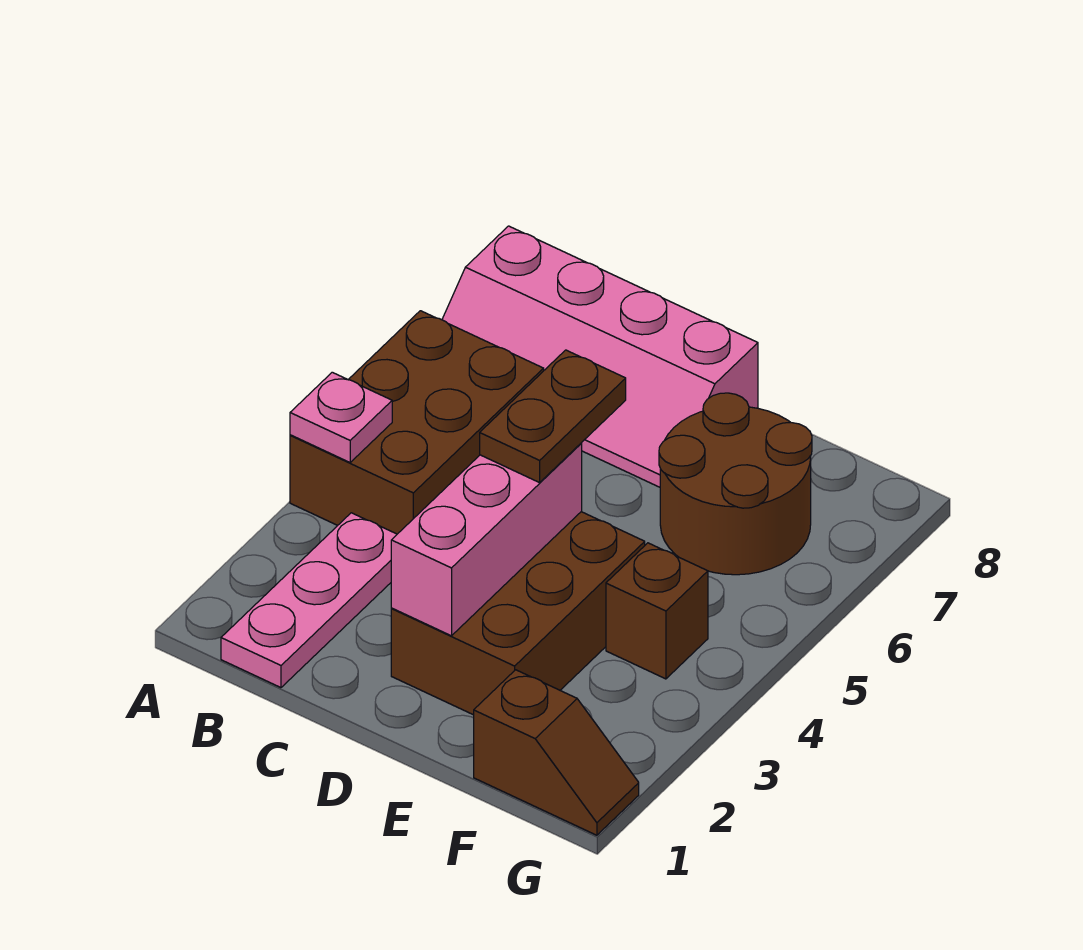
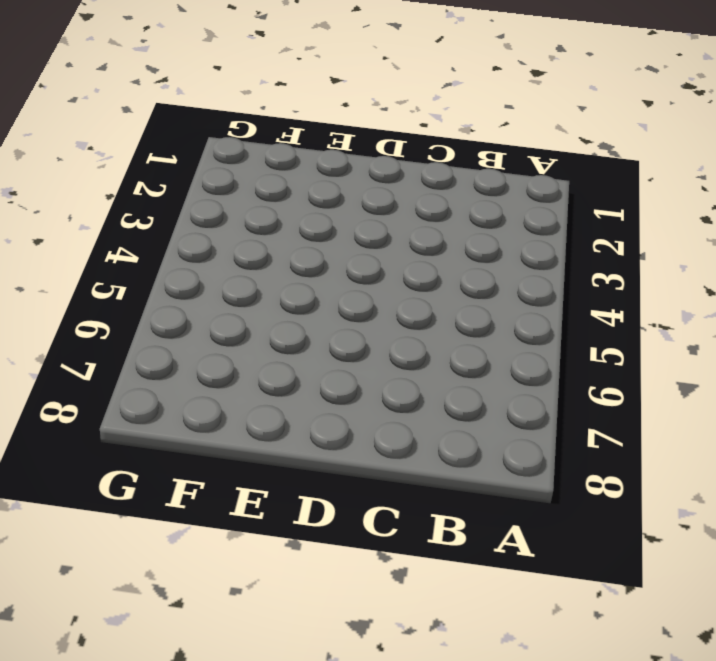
none -> brown 2x3 brick [290,311,544,534]
none -> pink 2x4 slope [442,226,758,487]

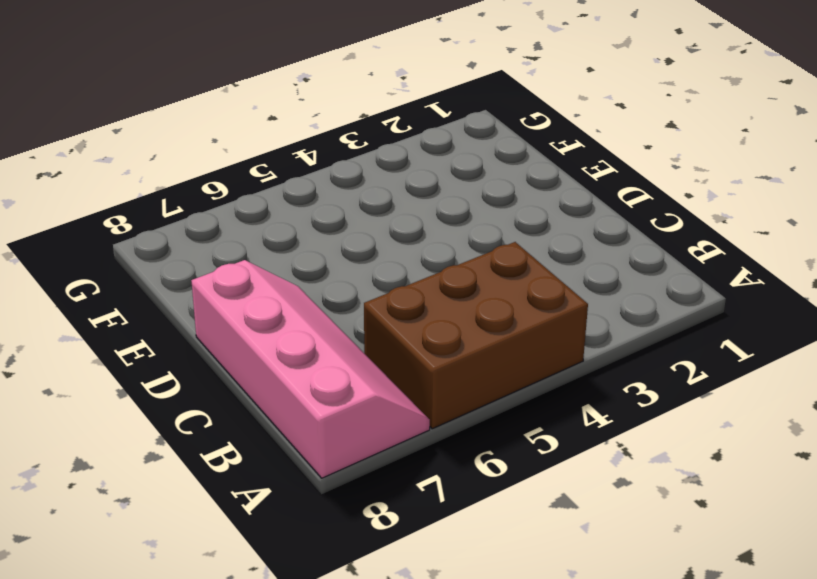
none -> pink 1x3 plate [221,513,397,688]
none -> brown 2x3 brick [391,512,645,715]

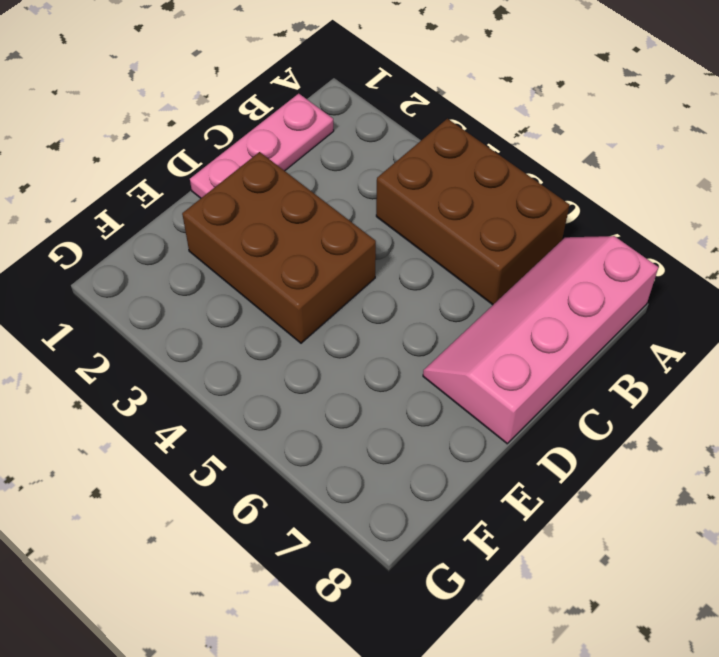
pink 1x3 plate [190,94,334,198] -> pink 1x3 plate turned to [221,513,397,688]
none -> brown 2x2 round brick [659,393,812,575]
none -> brown 1x2 slope [474,670,639,835]

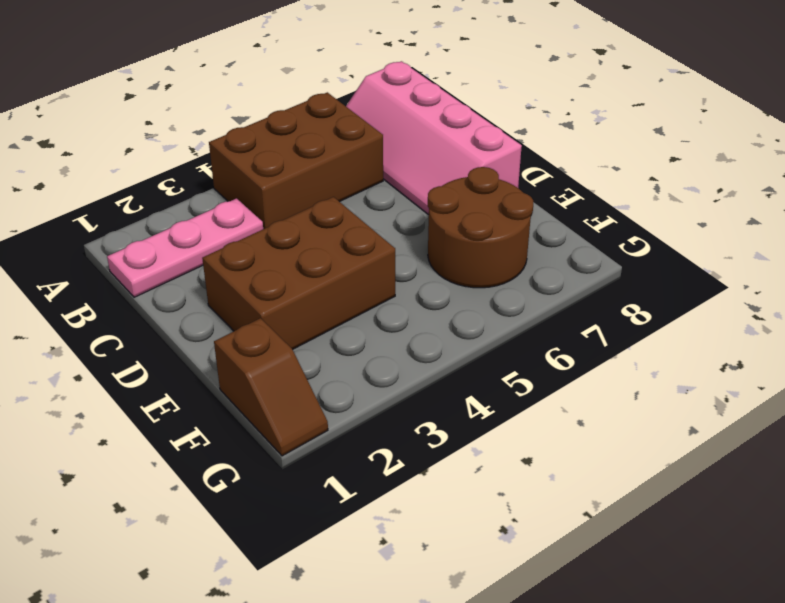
none -> brown 1x1 brick [606,543,708,679]
none -> pink 1x1 plate [290,372,392,462]

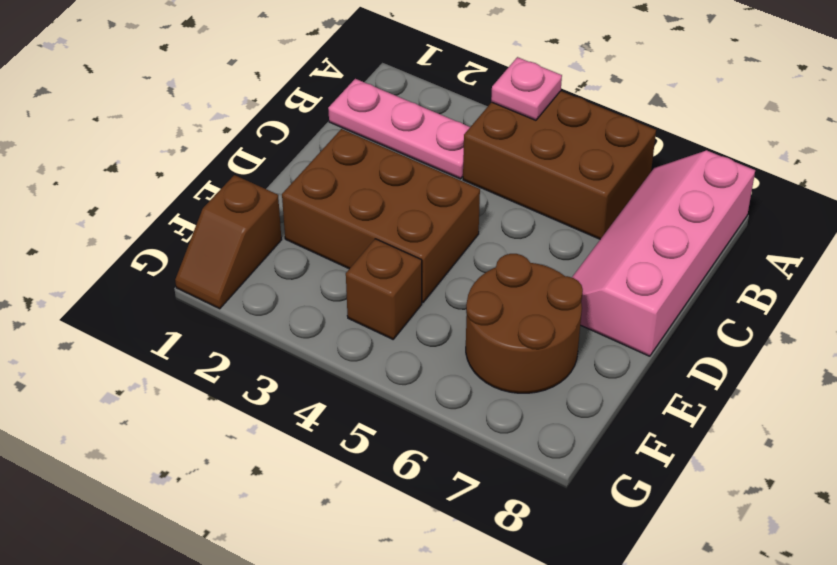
none -> pink 1x3 brick [391,443,582,636]
none -> brown 1x2 plate [480,350,626,483]

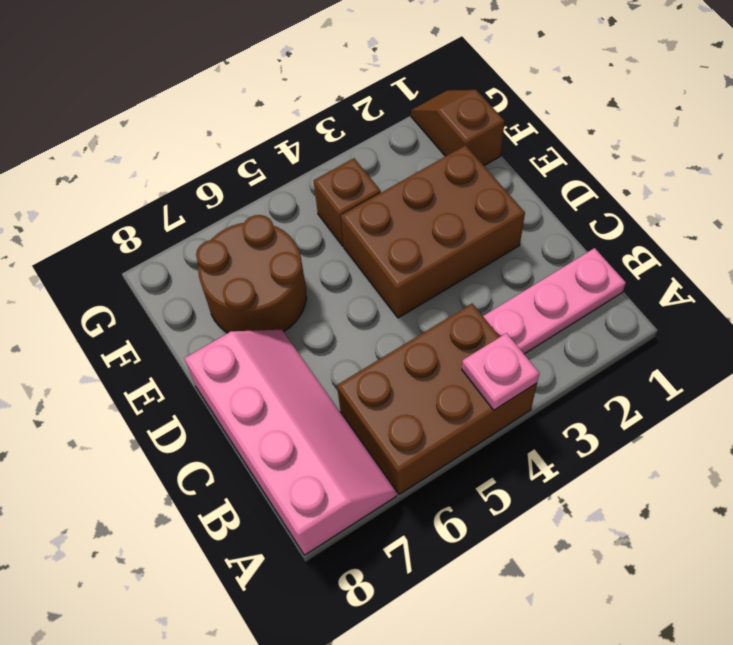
none -> pink 1x3 brick [391,443,582,636]
none -> brown 1x2 plate [480,350,626,483]

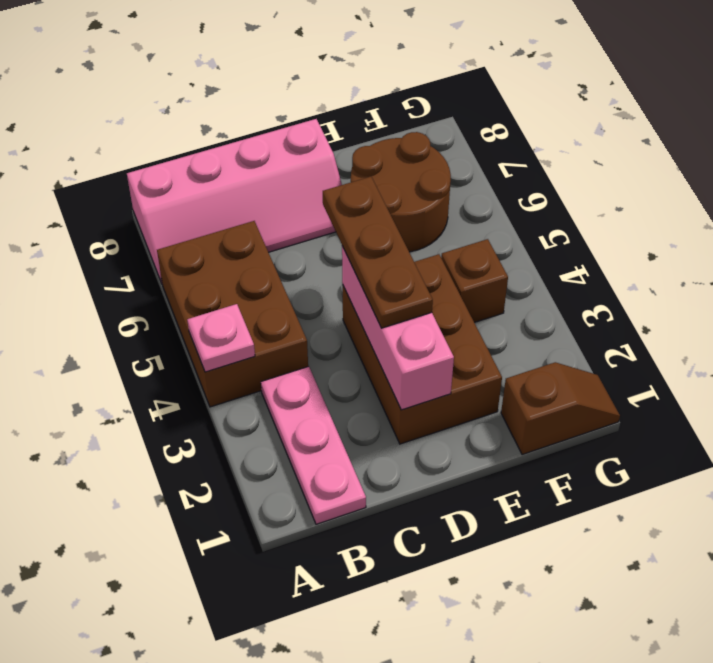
brown 1x3 plate [323,177,433,328] -> brown 1x2 plate [480,350,626,483]

